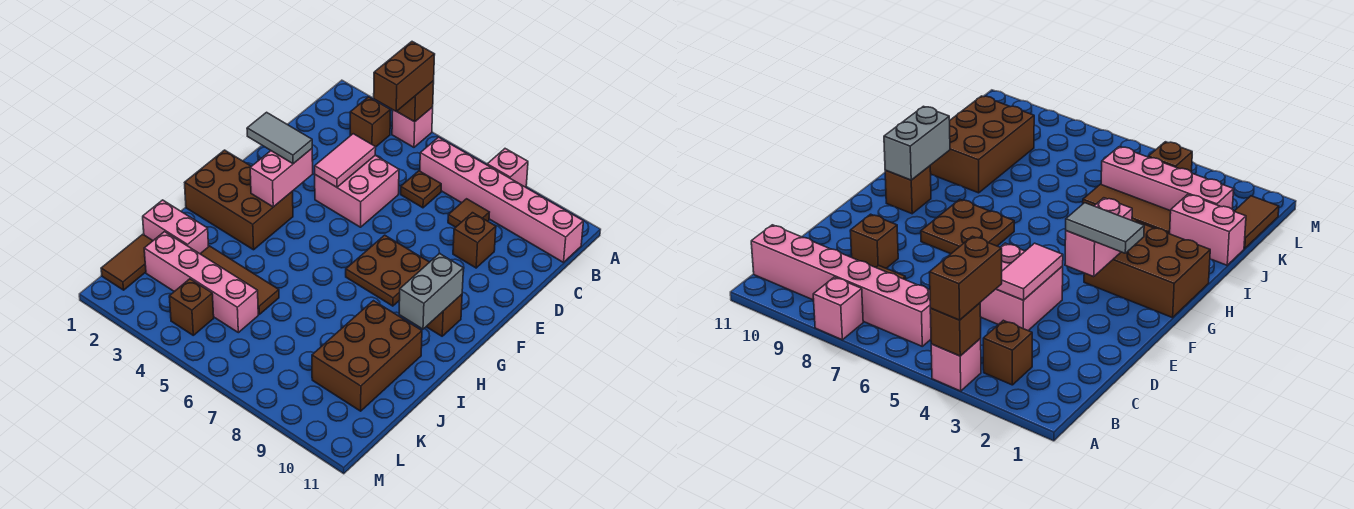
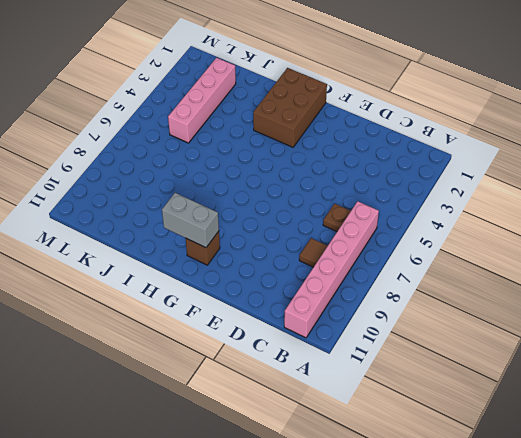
none -> pink 1x1 brick [392,107,433,147]
none -> pink 1x1 brick [487,149,528,187]
none -> brown 1x1 brick [350,97,391,147]

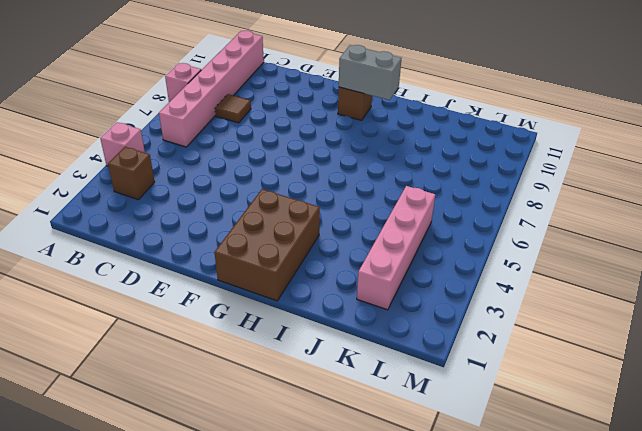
none -> brown 1x1 plate [401,171,441,208]
none -> pink 2x2 brick [315,155,399,227]
none -> brown 1x1 brick [453,213,496,268]

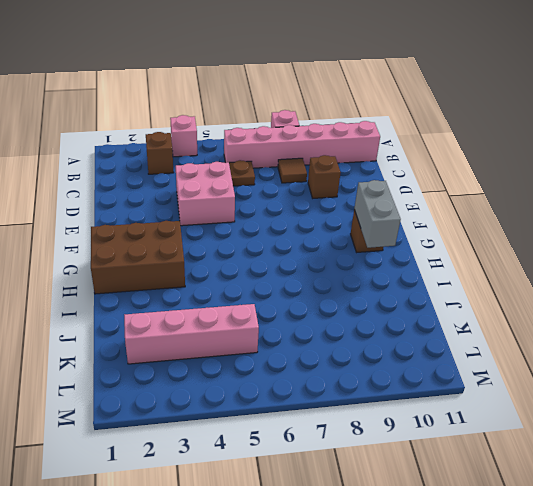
none -> brown 2x2 plate [346,235,429,306]
none -> brown 2x3 brick [312,301,422,411]
none -> pink 1x2 brick [143,200,209,254]

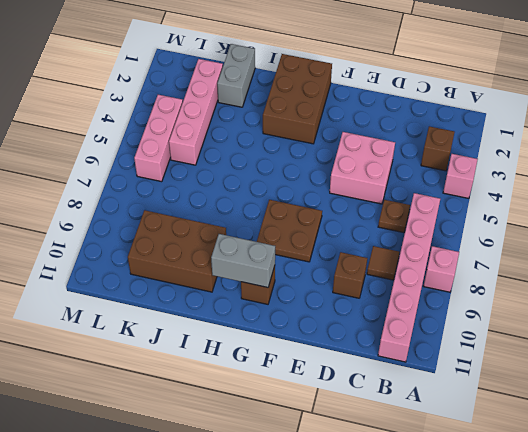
grey 1x2 brick [217,44,255,107] -> pink 1x2 brick [143,200,209,254]
pink 1x3 brick [134,95,183,182] -> brown 1x1 brick [169,279,214,335]
none -> brown 1x3 tile [201,246,279,314]
none -> brown 1x2 tile [101,234,153,290]
none -> brown 1x1 brick [397,81,434,122]

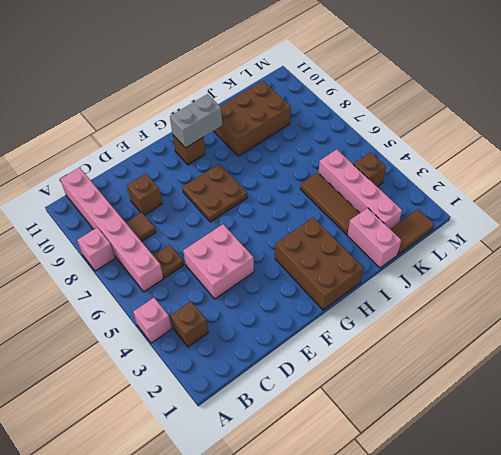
none -> brown 1x1 brick [397,81,434,122]
none -> pink 1x2 tile [315,134,376,187]
none -> pink 1x2 brick [250,149,313,207]

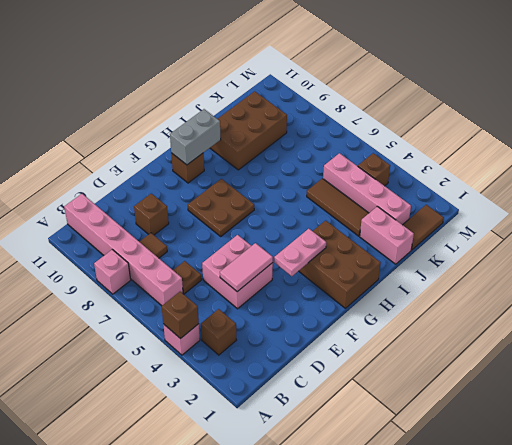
pink 1x2 plate [274,229,326,276] -> pink 1x2 brick [250,149,313,207]
none -> brown 1x2 brick [374,42,435,111]
none -> grey 1x2 tile [247,112,312,164]

